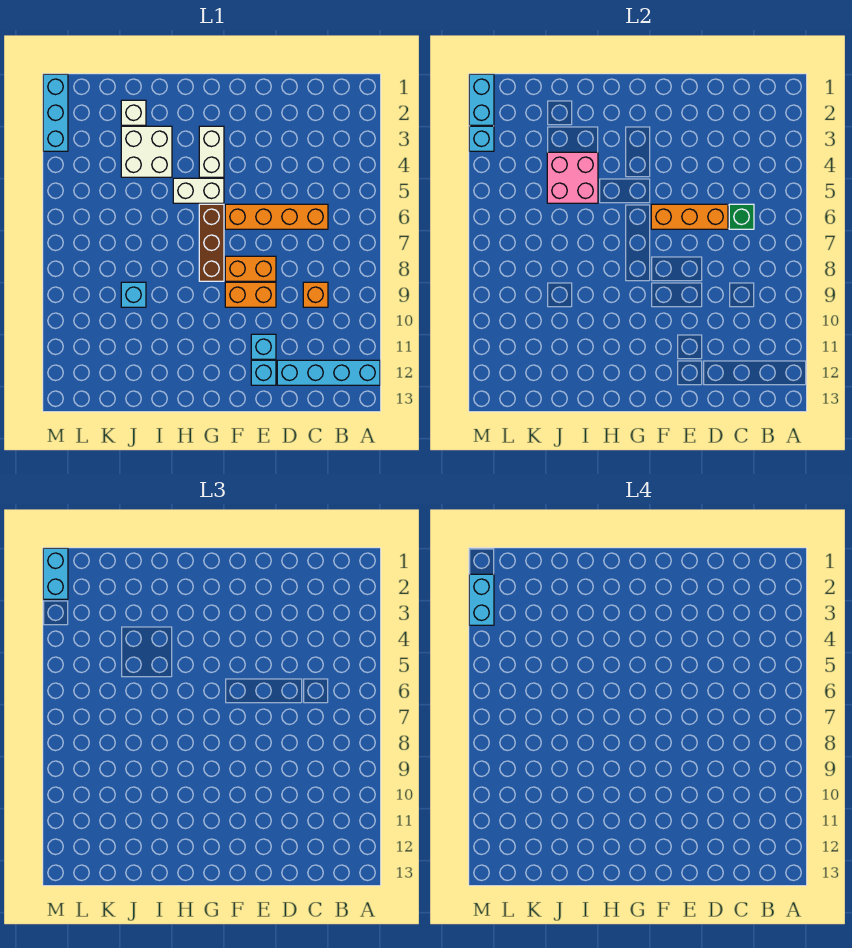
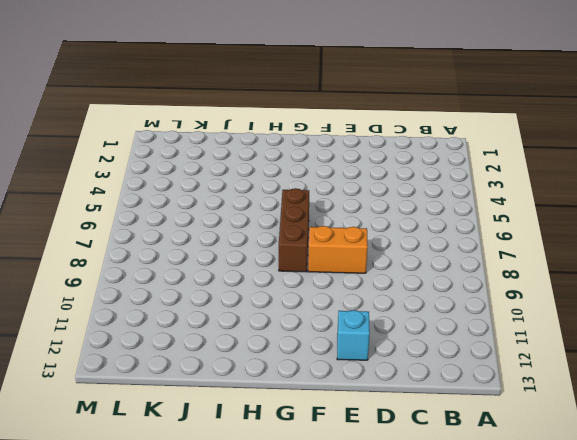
none -> cyan 1x4 brick [277,360,380,385]
none -> orange 1x4 brick [225,204,328,229]
none -> orange 1x1 brick [303,282,328,307]

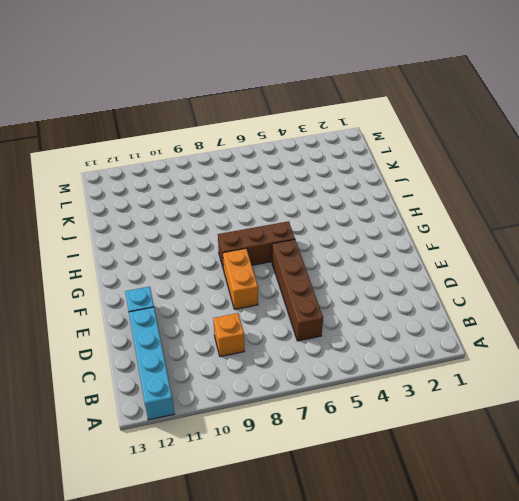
brown 1x4 brick [272,240,323,341] -> orange 1x4 brick [225,204,328,229]
none -> orange 1x2 brick [225,282,276,307]
none -> cyan 1x1 brick [251,334,276,359]
none -> white 1x2 brick [199,126,224,177]

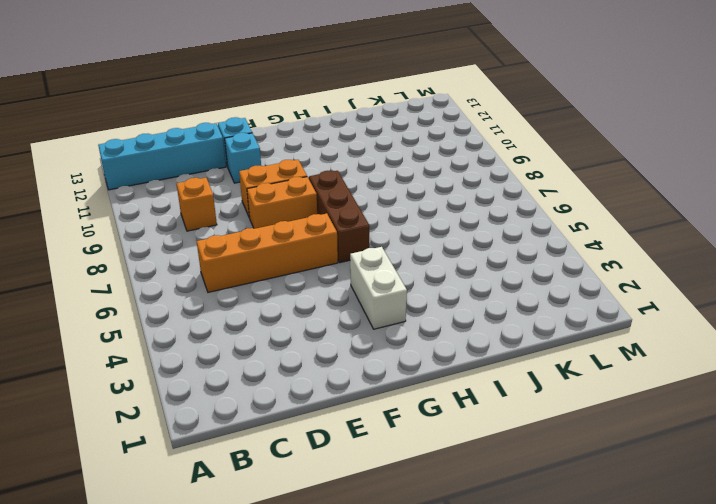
none -> white 1x2 brick [173,178,224,203]
none -> white 2x2 brick [121,126,172,177]
none -> white 1x1 brick [121,100,146,125]

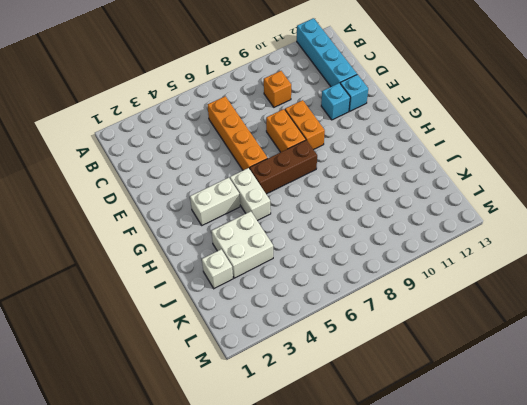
none -> cyan 1x1 brick [121,282,146,307]
none -> cyan 1x3 brick [43,74,68,151]
none -> green 1x1 brick [729,204,754,229]

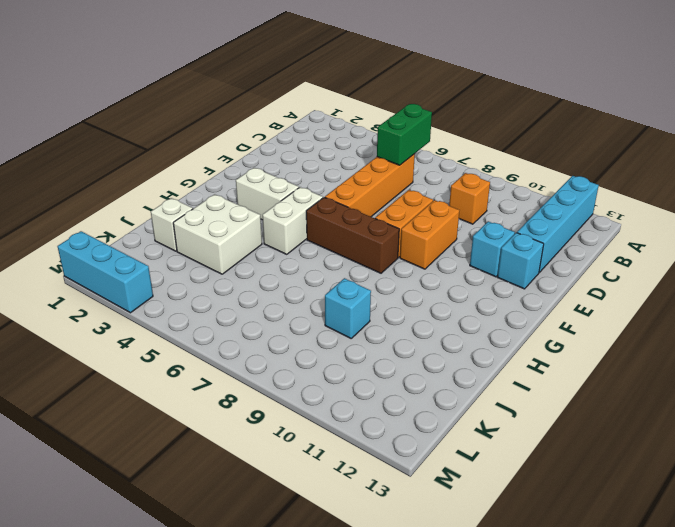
green 1x2 brick [377,104,432,165] -> green 1x1 brick [729,204,754,229]
none -> orange 1x3 brick [651,204,728,229]
none -> pink 2x2 brick [547,152,598,203]
none -> cyan 1x2 brick [469,74,494,125]

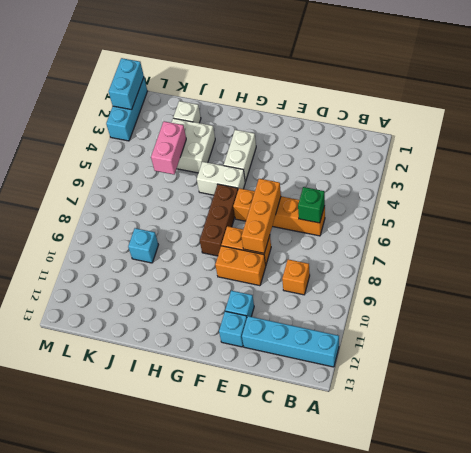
orange 1x3 brick [241,179,281,253] -> orange 1x3 brick turned to [651,204,728,229]
pink 1x2 brick [151,121,186,174] -> pink 2x2 brick [547,152,598,203]
none -> cyan 1x1 brick [469,126,494,151]
none -> cyan 1x2 brick [43,548,68,599]
none -> cyan 1x2 brick [469,574,494,625]

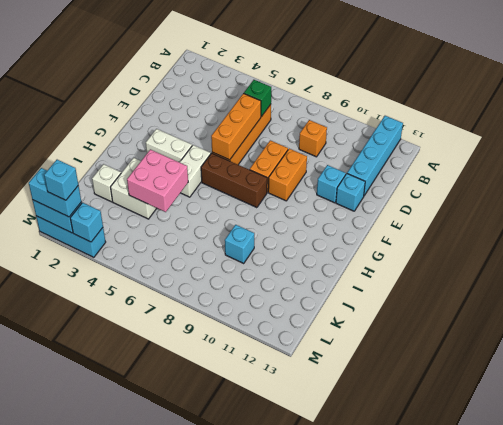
cyan 1x1 brick [44,160,78,200] -> cyan 1x2 brick [469,574,494,625]

